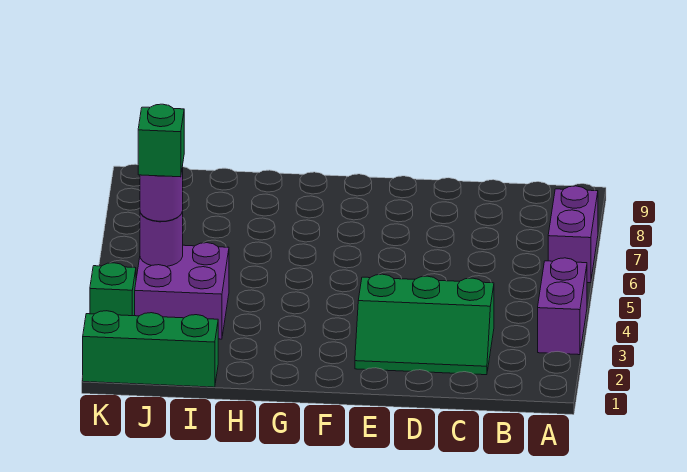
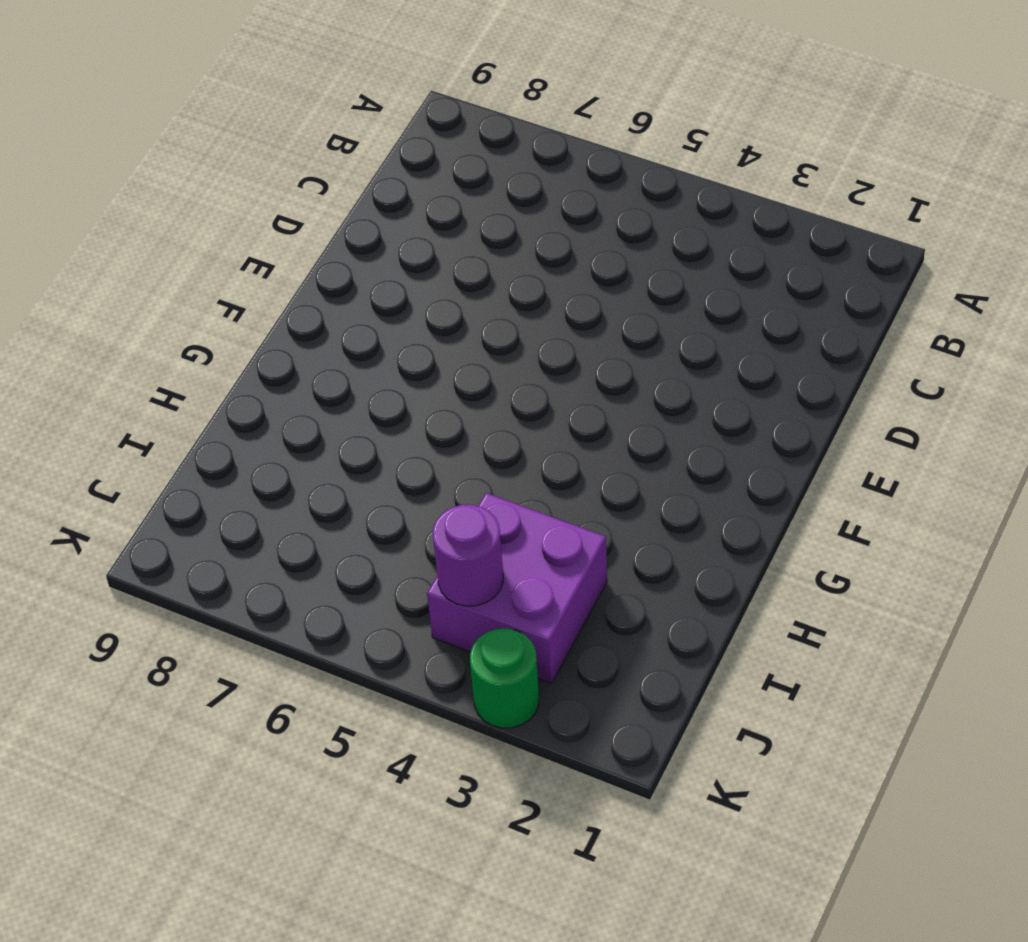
green 1x1 round brick [470,628,539,728] -> green 1x1 brick [90,263,136,316]
none -> purple 1x2 brick [538,258,587,355]
none -> purple 1x2 brick [548,186,598,283]

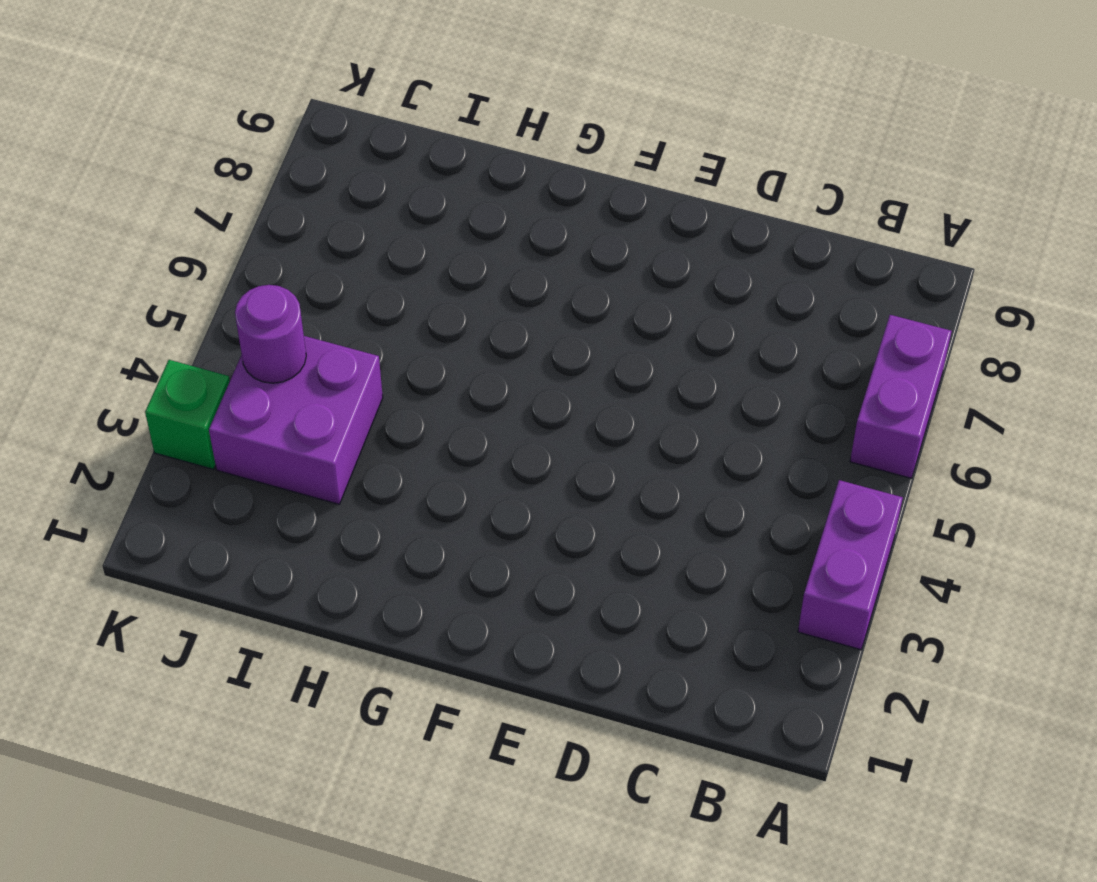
none -> green 2x3 slope [355,274,494,375]
none -> green 1x3 brick [83,311,218,387]

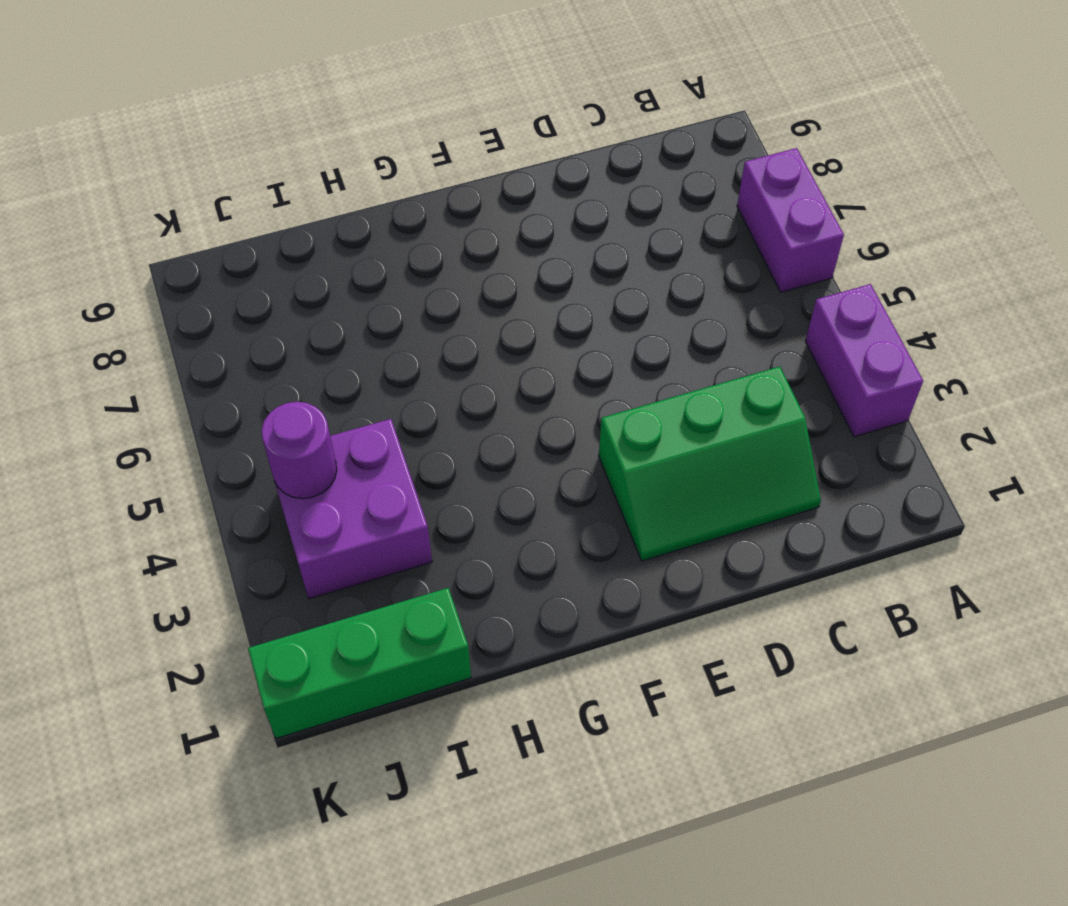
none -> green 1x1 brick [90,263,136,316]
none -> purple 1x1 round brick [140,166,183,221]

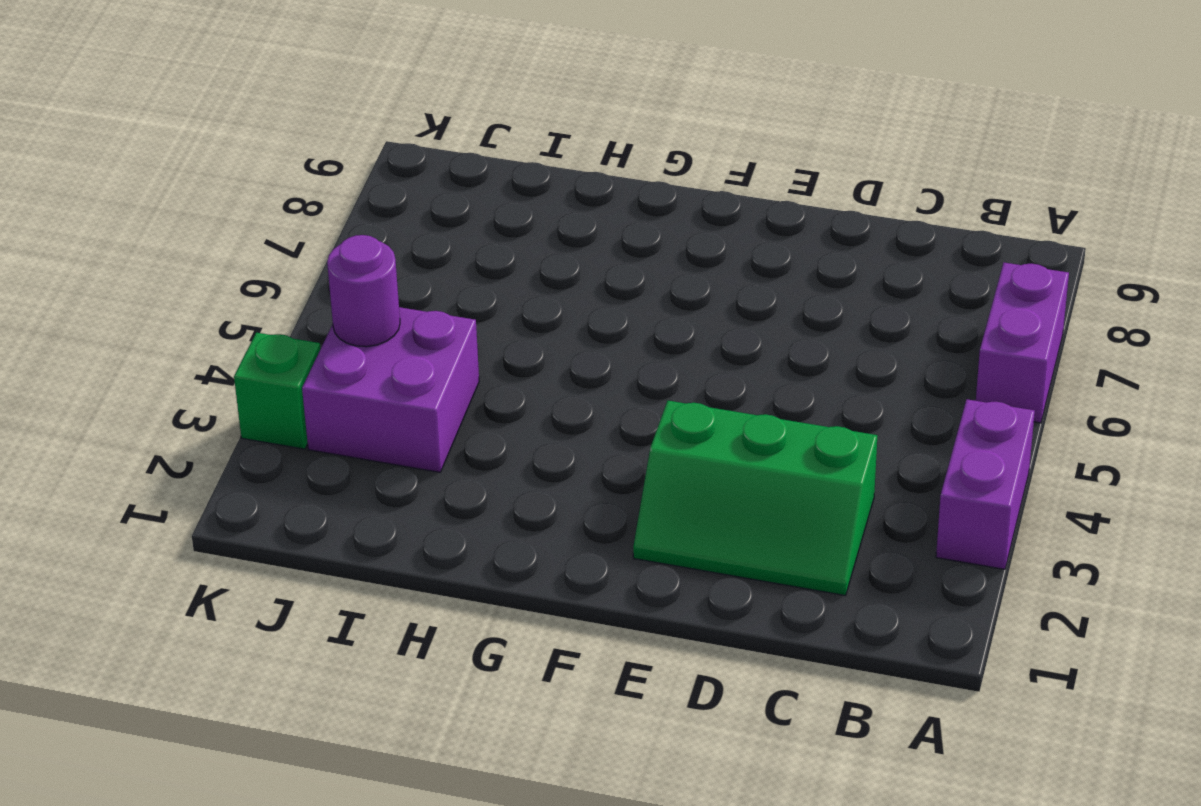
none -> green 1x3 brick [83,311,218,387]
none -> purple 1x1 round brick [140,166,183,221]

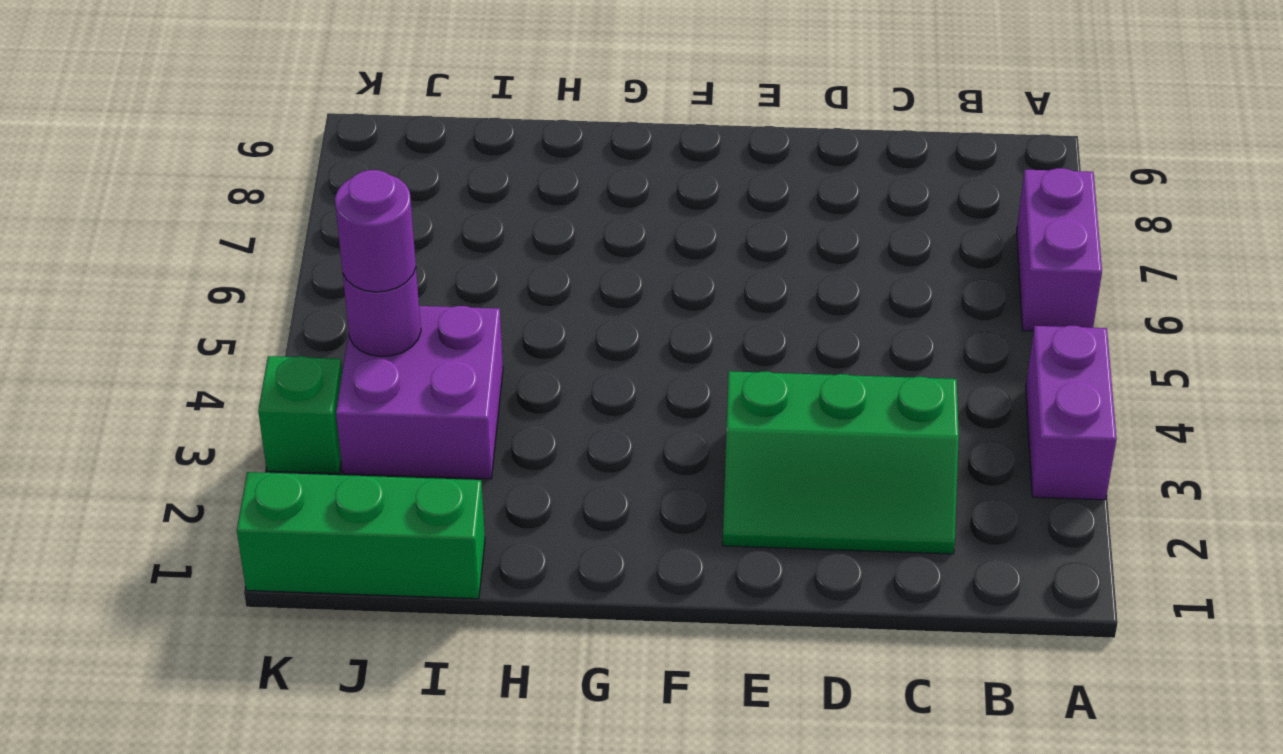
none -> green 1x1 brick [138,104,184,177]

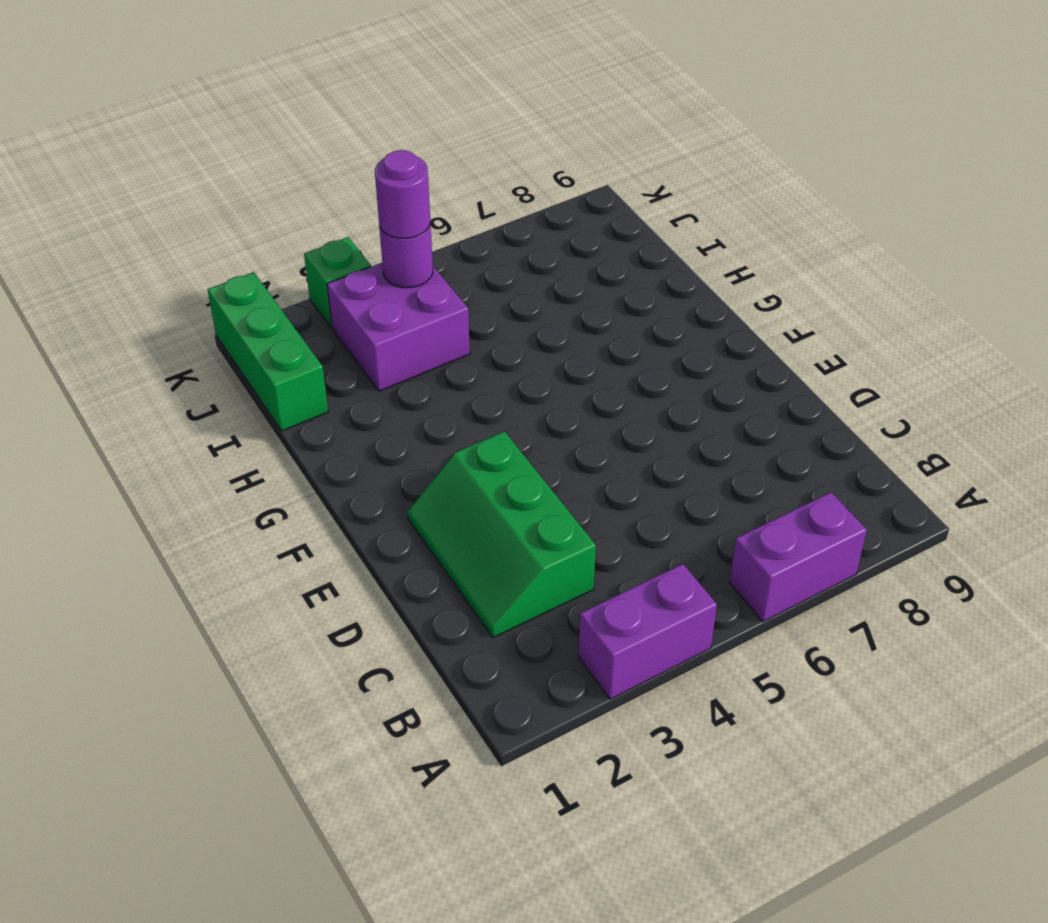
none -> green 1x1 brick [138,104,184,177]

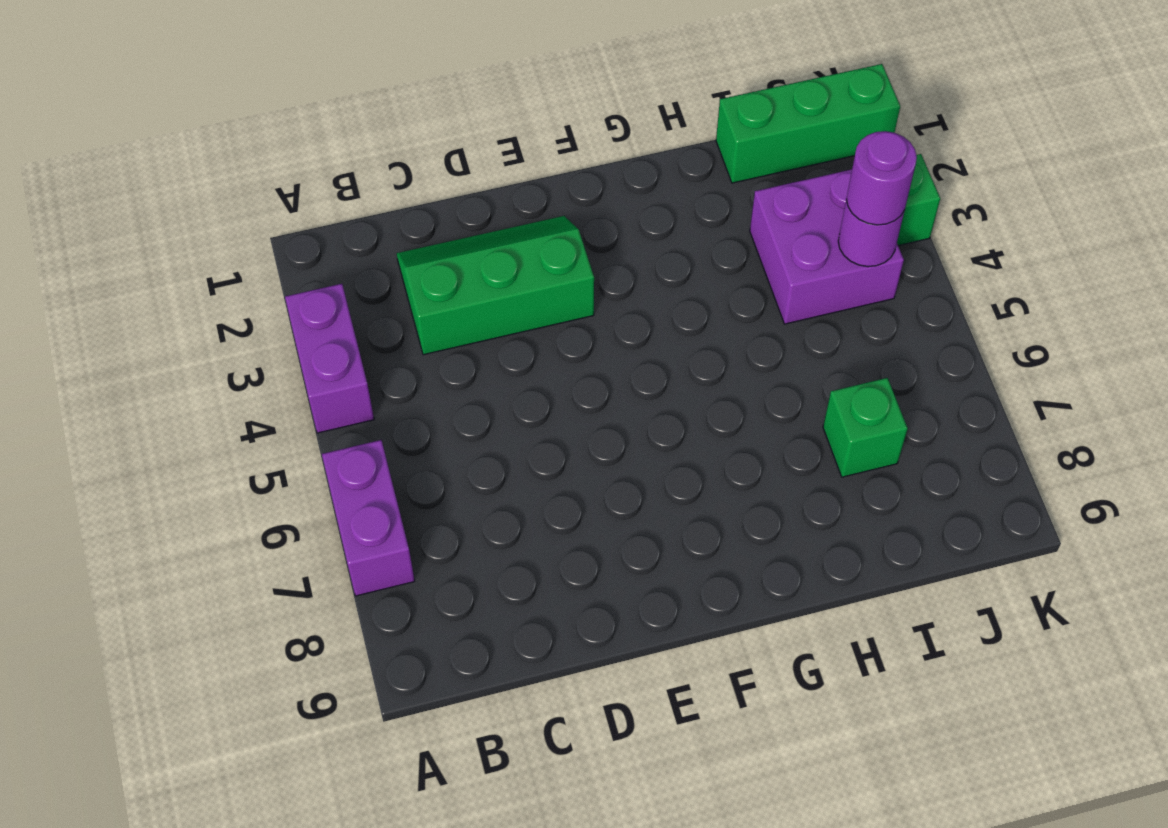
green 1x1 brick [823,378,908,477] -> green 1x1 brick moved to [138,104,184,177]

